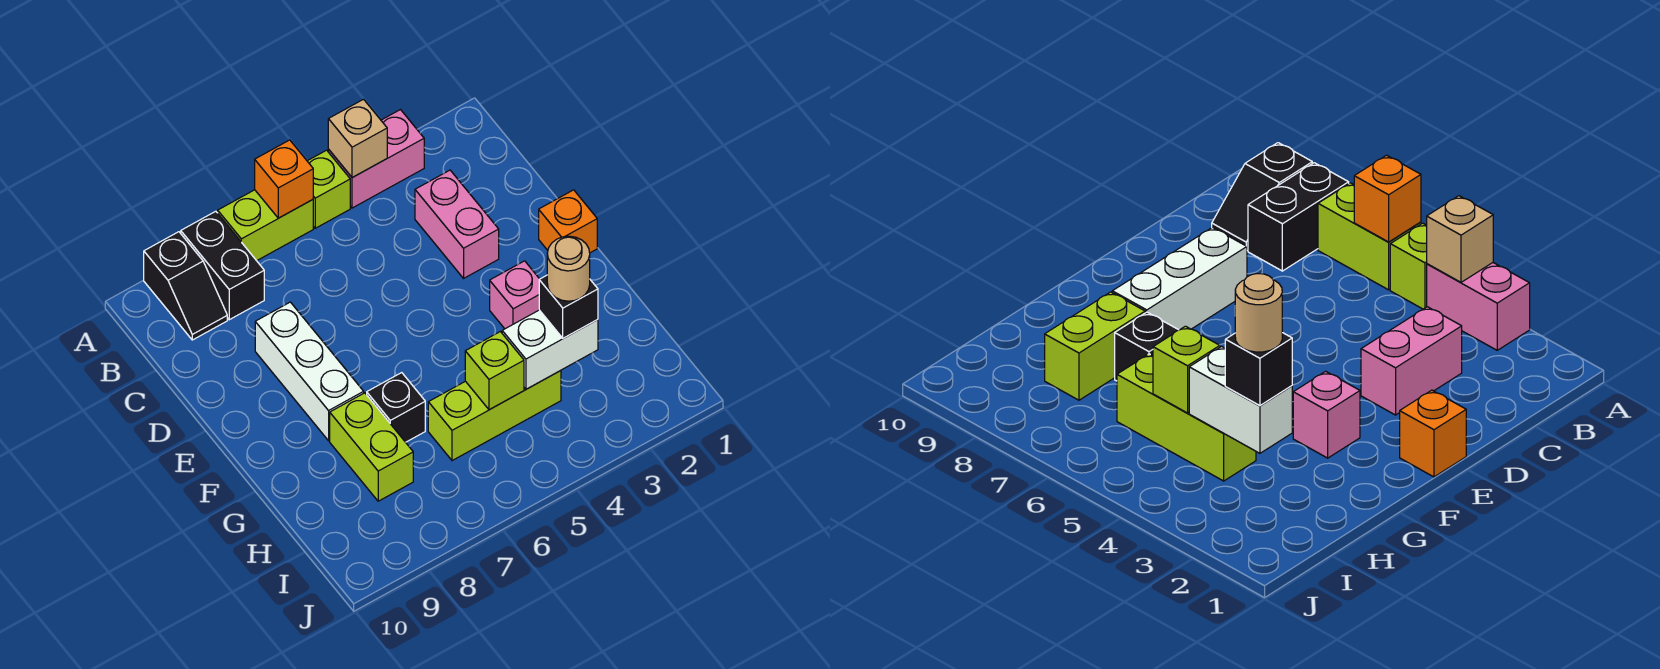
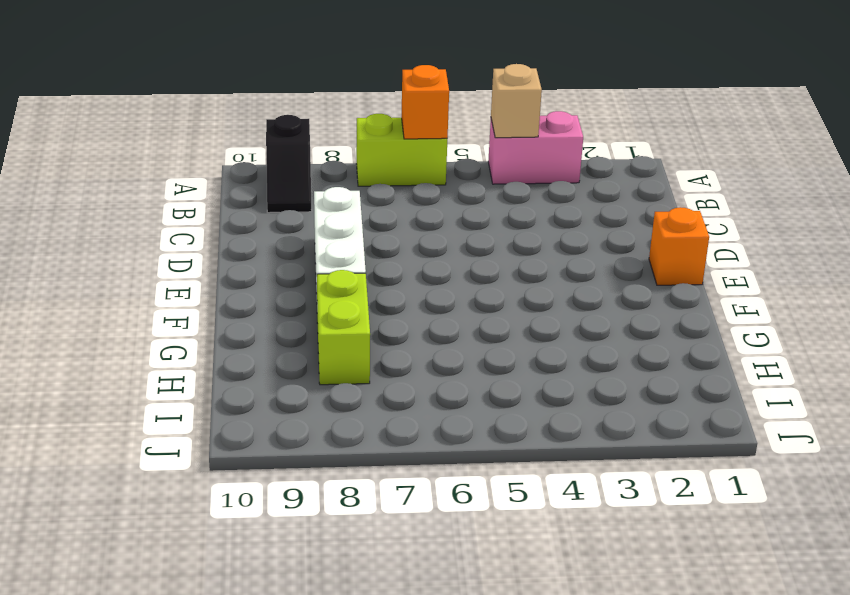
none -> lime 1x1 brick [307,150,350,228]
none -> black 1x2 brick [181,211,264,320]
none -> pink 1x2 brick [415,170,499,278]

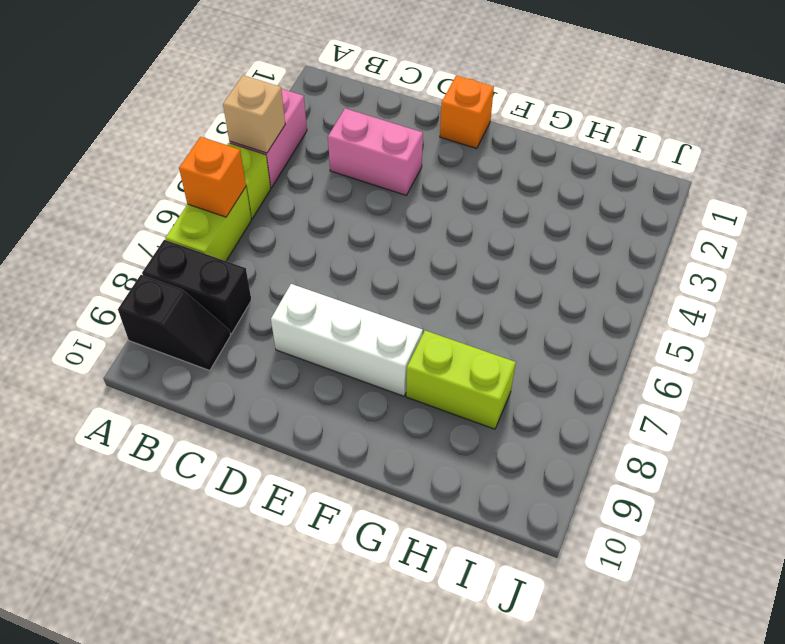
none -> pink 1x1 brick [490,261,539,329]
none -> black 1x1 brick [367,373,425,442]
none -> lime 1x3 brick [428,371,561,461]

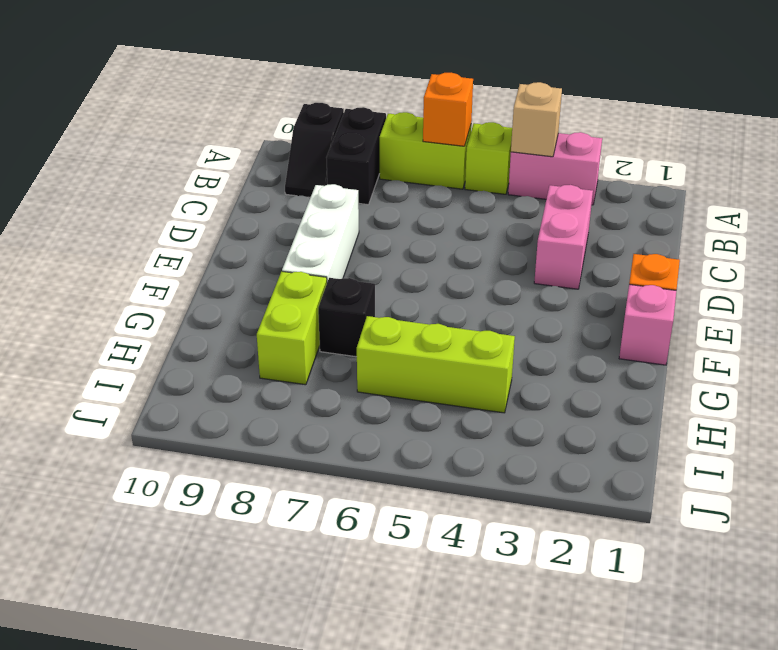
pink 1x1 brick [619,284,676,365] -> pink 1x1 brick moved to [490,261,539,329]
none -> white 1x2 brick [502,310,598,389]
none -> lime 1x1 brick [465,332,524,410]
none -> black 1x1 brick [539,275,598,338]

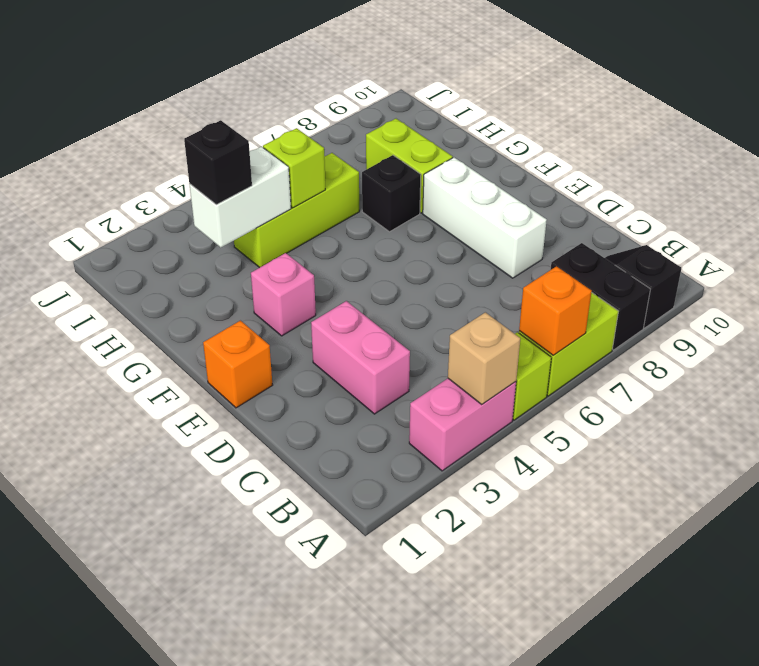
none -> tan 1x1 round brick [547,236,590,301]

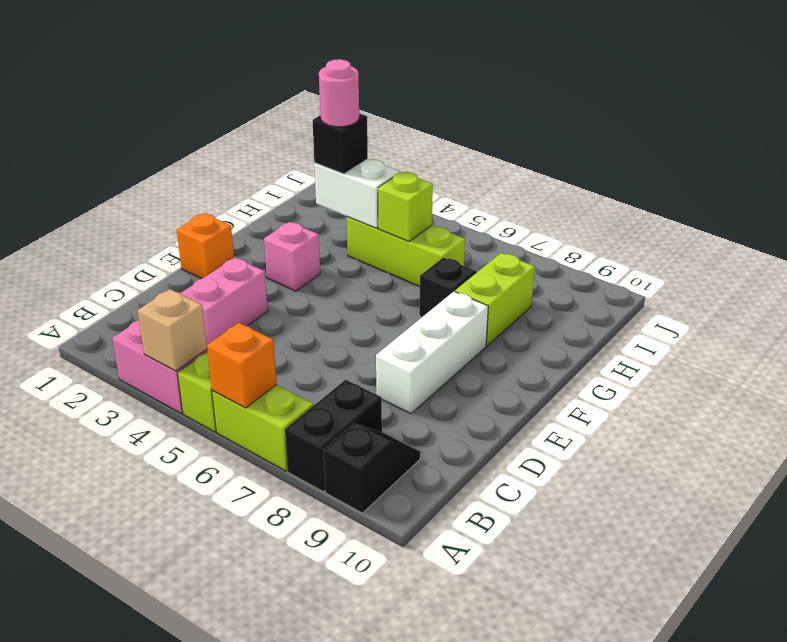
pink 1x1 round brick [319,59,359,127] -> tan 1x1 round brick [547,236,590,301]

